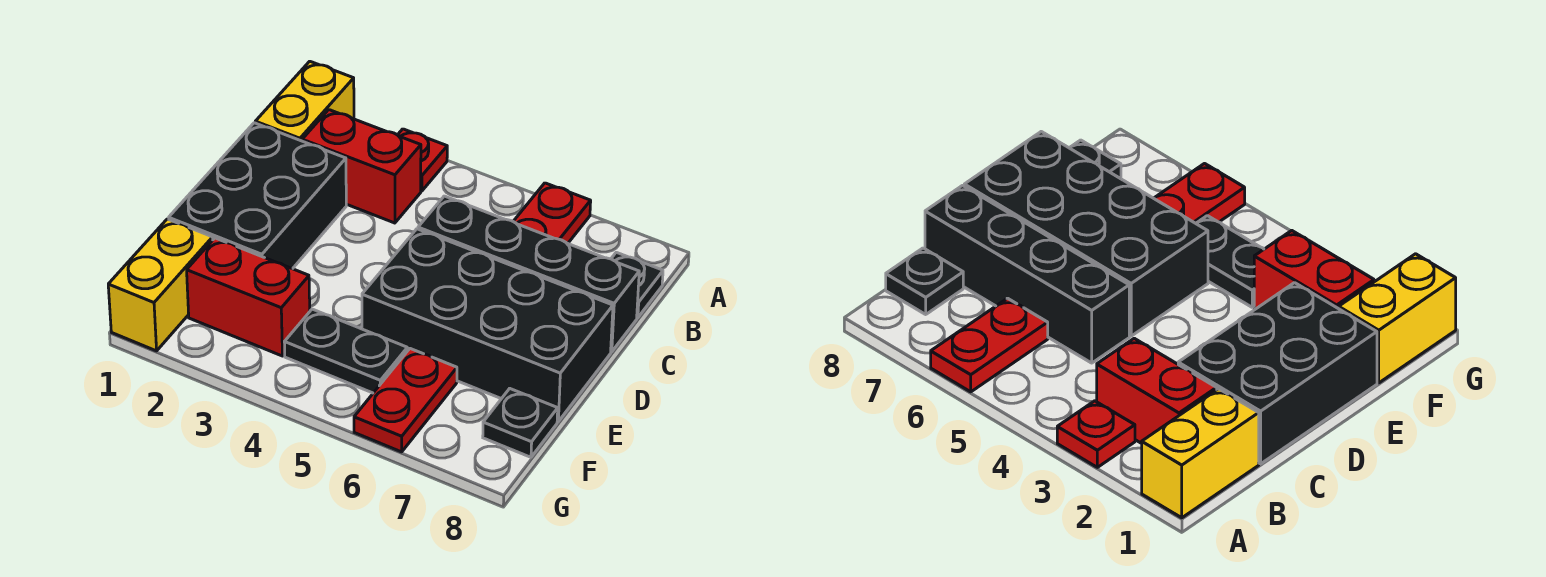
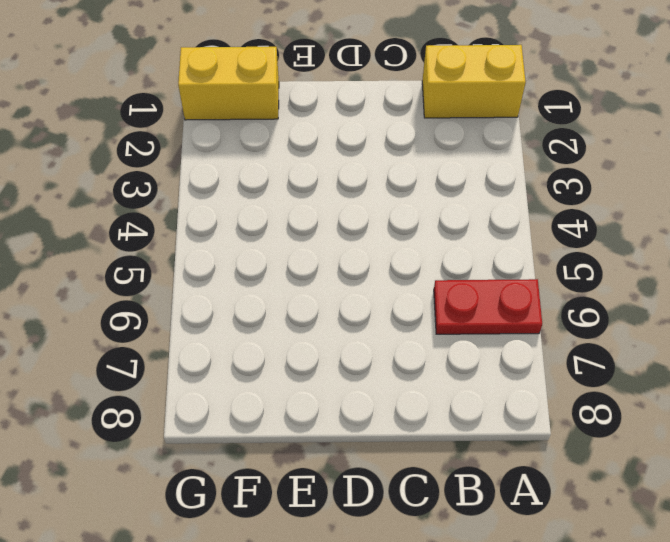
none -> red 1x1 plate [398,129,447,191]
none -> red 1x2 brick [302,110,421,223]
none -> black 1x1 plate [611,252,663,318]

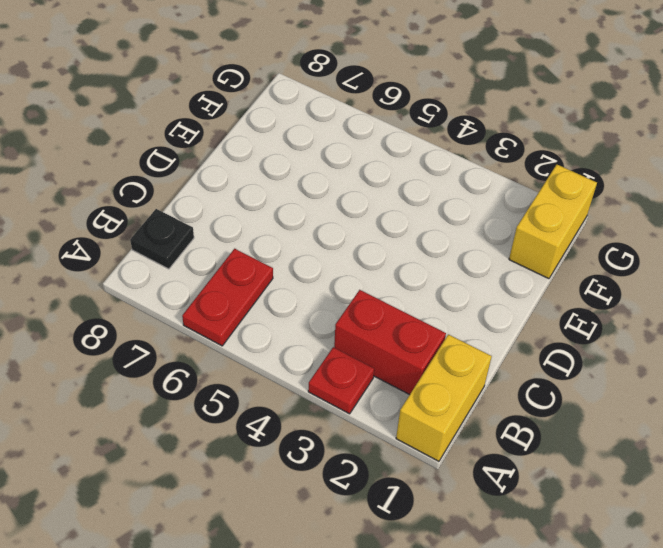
none -> black 2x3 brick [169,123,346,269]
none -> black 1x4 brick [418,196,639,352]
none -> black 2x4 brick [362,229,613,421]

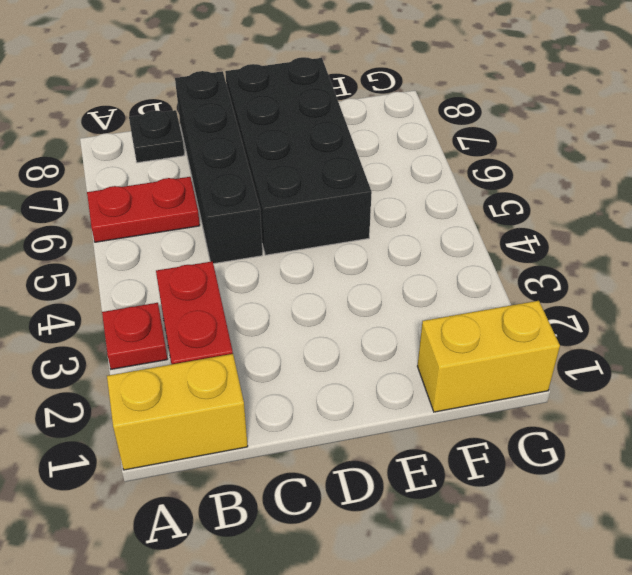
none -> black 2x3 brick [169,123,346,269]
none -> red 1x2 brick [187,238,310,356]
none -> black 1x2 plate [285,309,407,393]

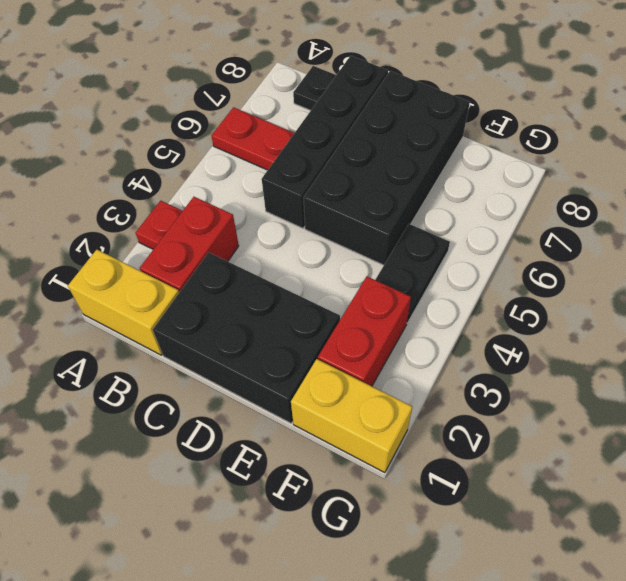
none -> red 1x2 plate [354,349,457,452]
none -> black 1x1 plate [483,389,558,457]

